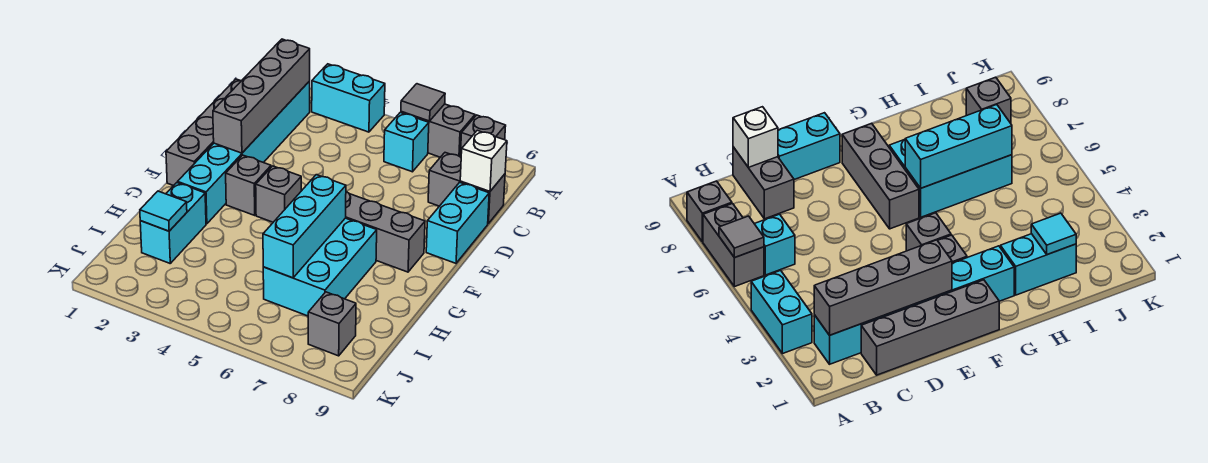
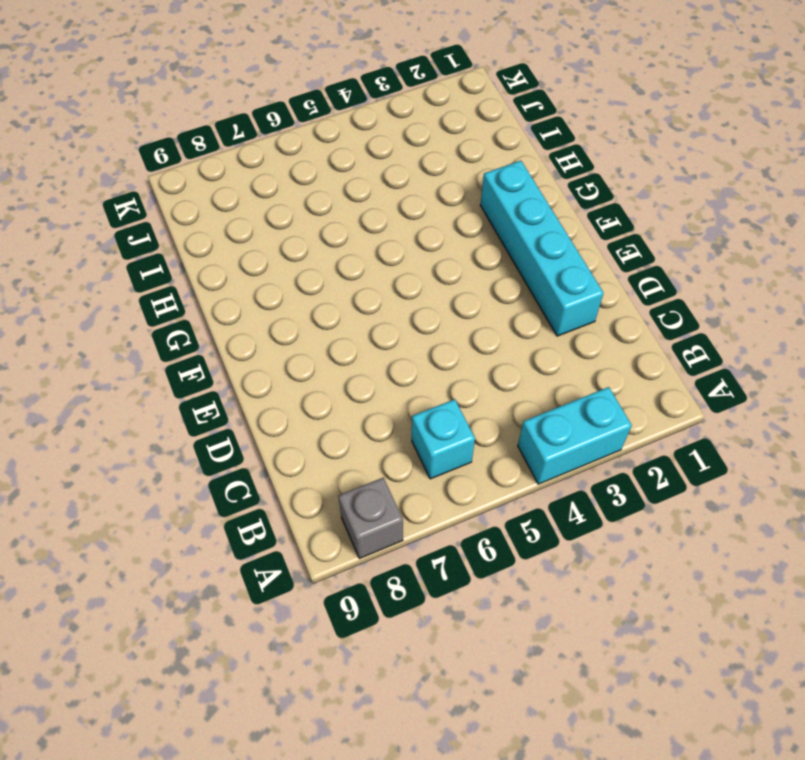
cyan 1x4 brick [481,161,604,336] -> cyan 1x6 brick [178,81,310,224]
none -> grey 1x2 brick [401,104,475,157]
none -> grey 1x4 brick [166,79,241,186]
none -> grey 1x2 brick [428,153,505,223]

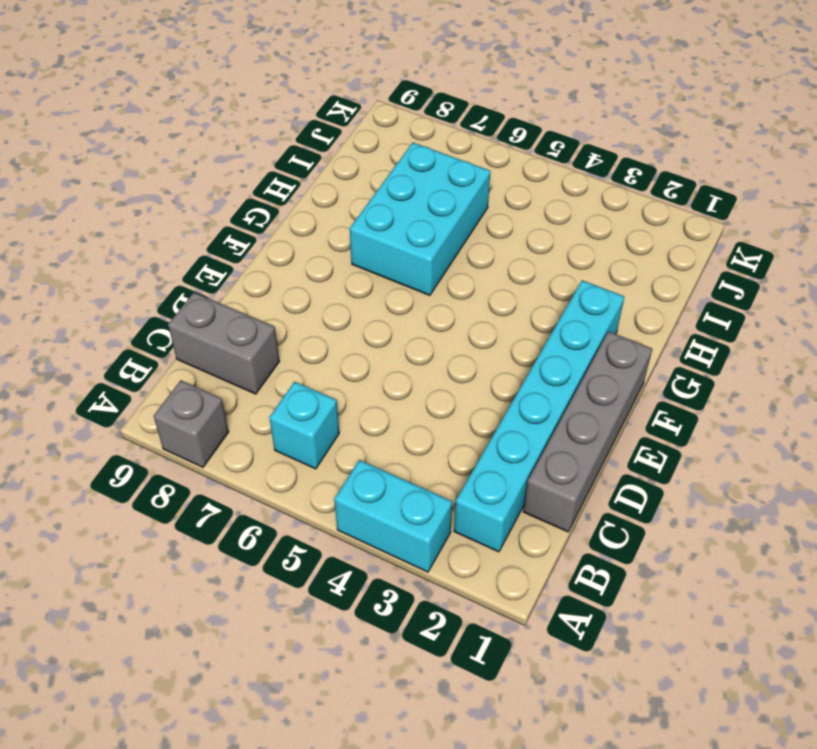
none -> grey 1x2 brick [401,104,475,157]
none -> cyan 1x2 brick [426,182,489,263]
none -> grey 1x1 brick [226,155,271,215]

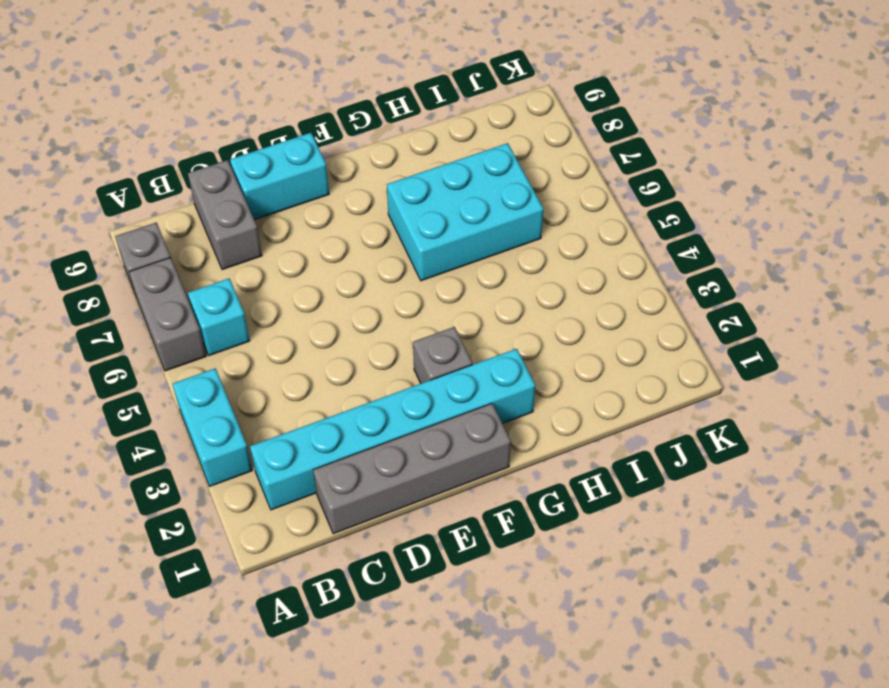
none -> grey 1x1 brick [256,166,301,222]
none -> grey 1x3 brick [346,192,425,272]
none -> cyan 1x2 brick [140,183,206,263]

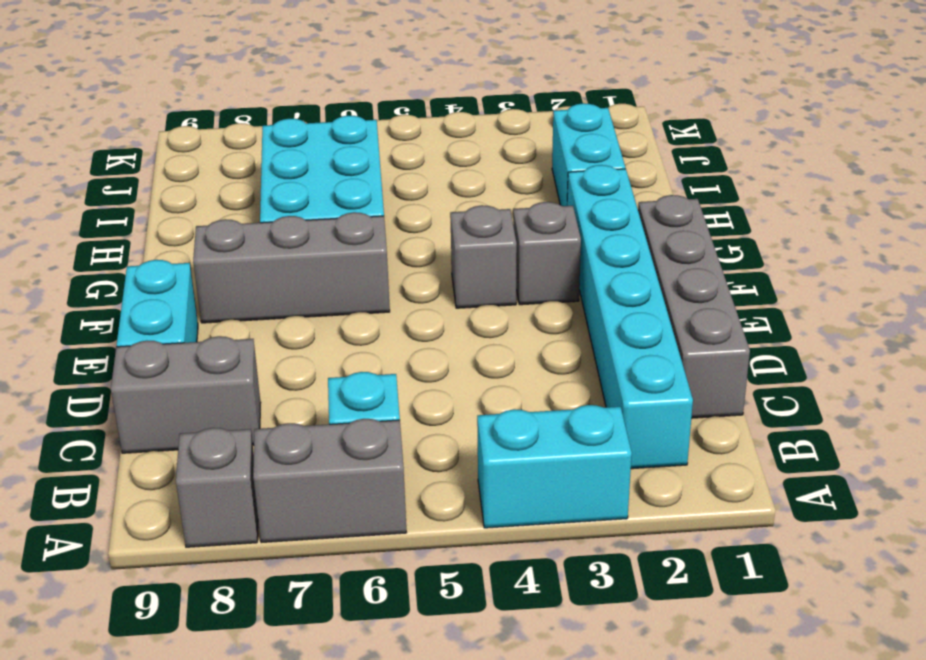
none -> grey 1x1 brick [308,292,356,356]
none -> grey 1x1 tile [401,84,445,121]
none -> grey 1x4 brick [213,39,310,153]

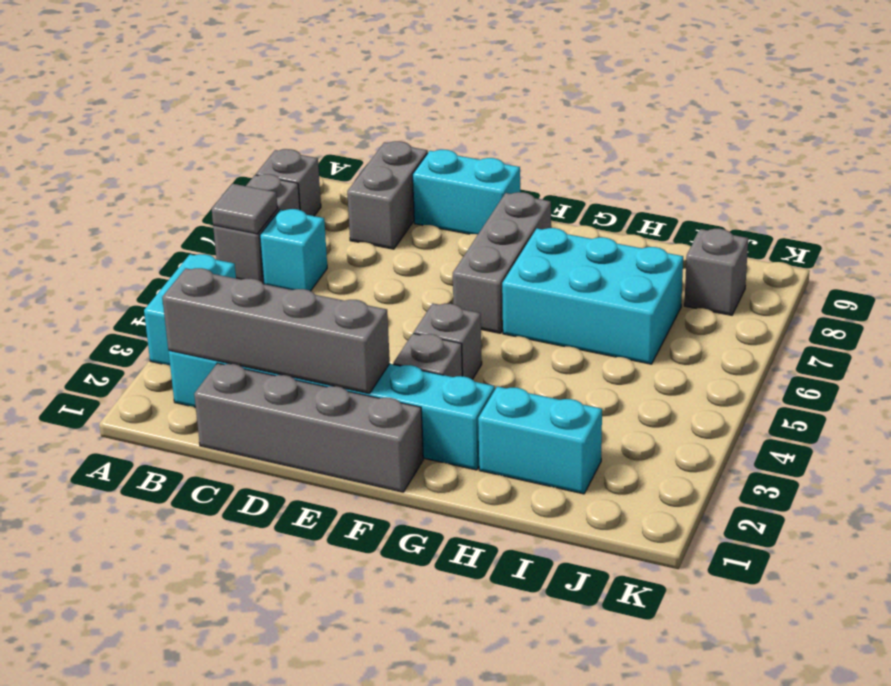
none -> white 1x1 brick [460,130,507,191]
none -> cyan 1x3 brick [263,175,346,278]
none -> cyan 1x1 tile [140,191,187,231]

